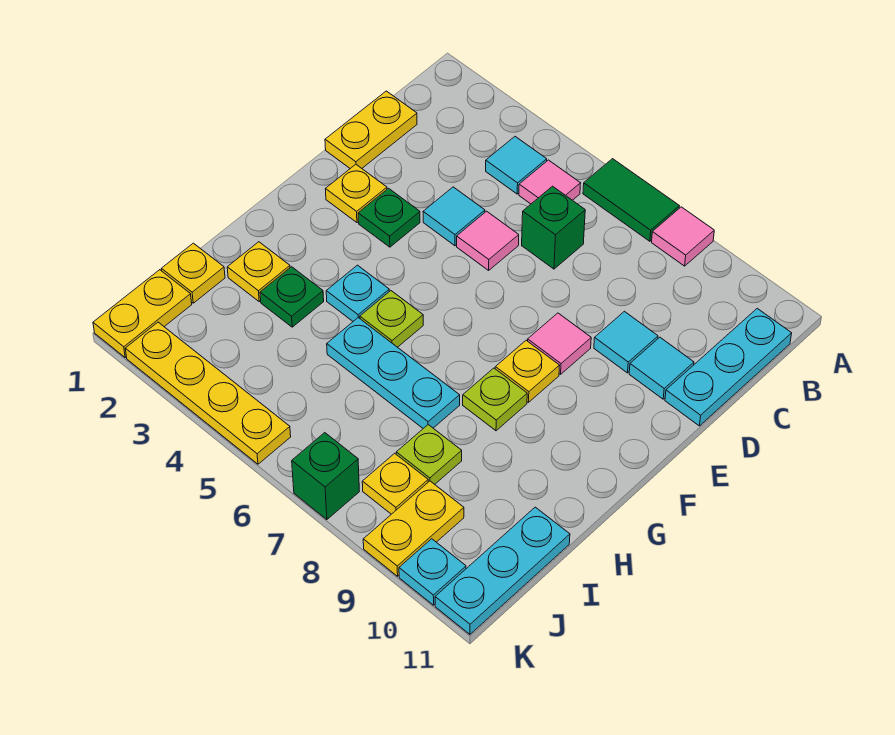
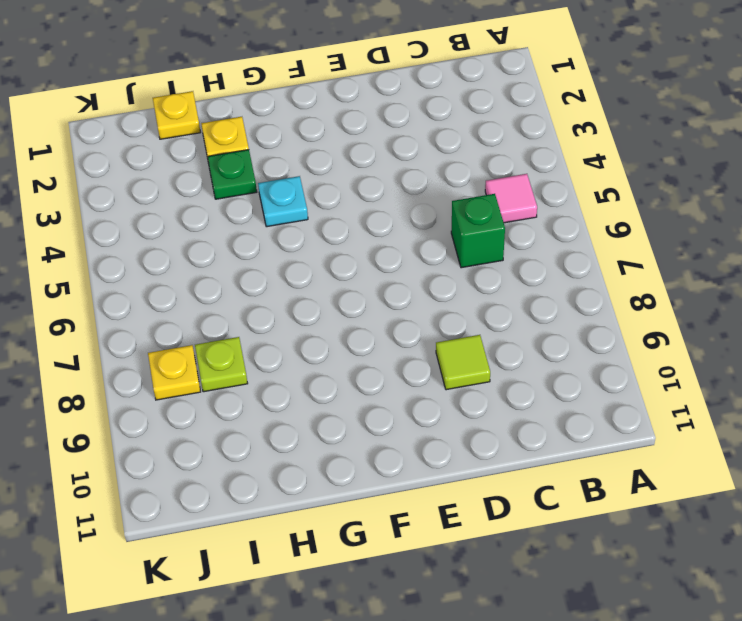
lime 1x1 tile [436,335,490,390] -> cyan 1x1 tile [594,311,658,373]
none -> green 1x2 tile [583,159,679,241]
none -> pink 1x1 tile [652,207,714,266]
none -> cyan 1x1 tile [486,137,547,194]
none -> cyan 1x3 plate [665,308,792,426]

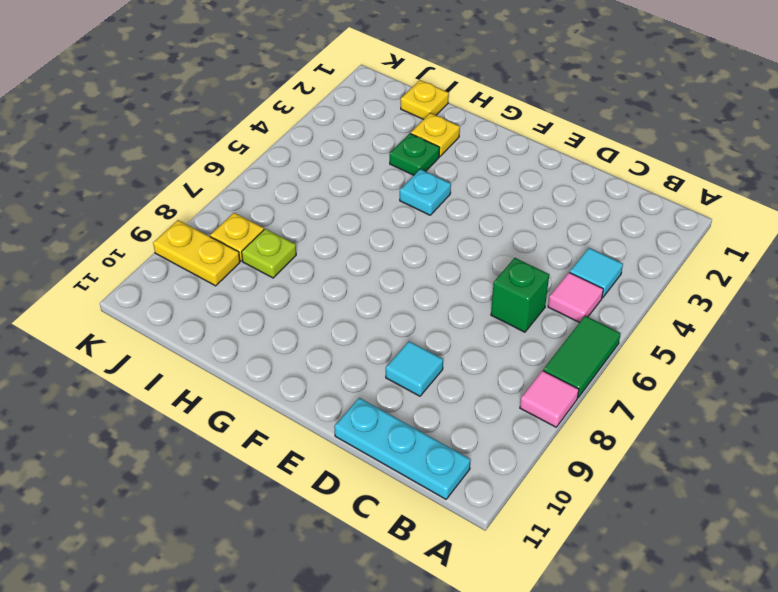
none -> yellow 1x2 plate [325,91,417,168]
none -> cyan 1x1 tile [423,187,485,246]
none -> pink 1x1 tile [457,211,519,270]
none -> cyan 1x1 tile [629,337,694,399]

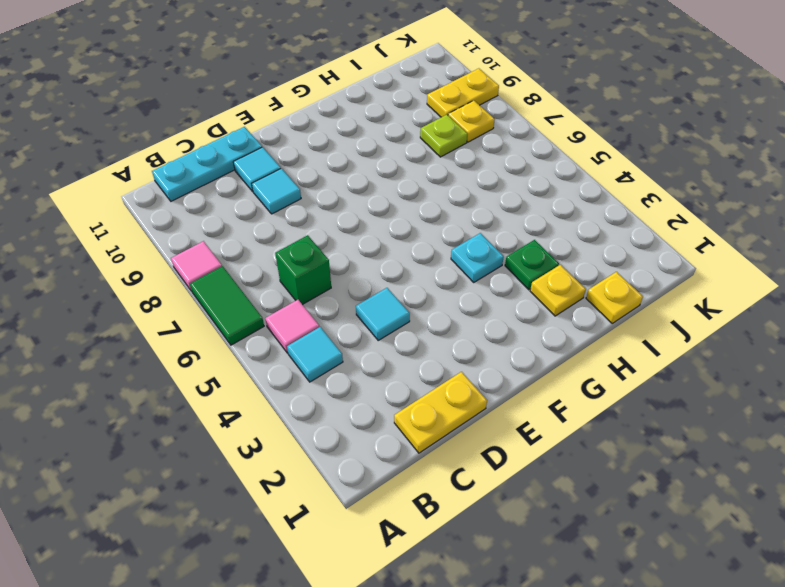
none -> pink 1x1 tile [457,211,519,270]
none -> yellow 1x1 plate [326,164,387,222]
none -> green 1x1 plate [358,188,420,247]
none -> pink 1x1 tile [528,313,591,374]

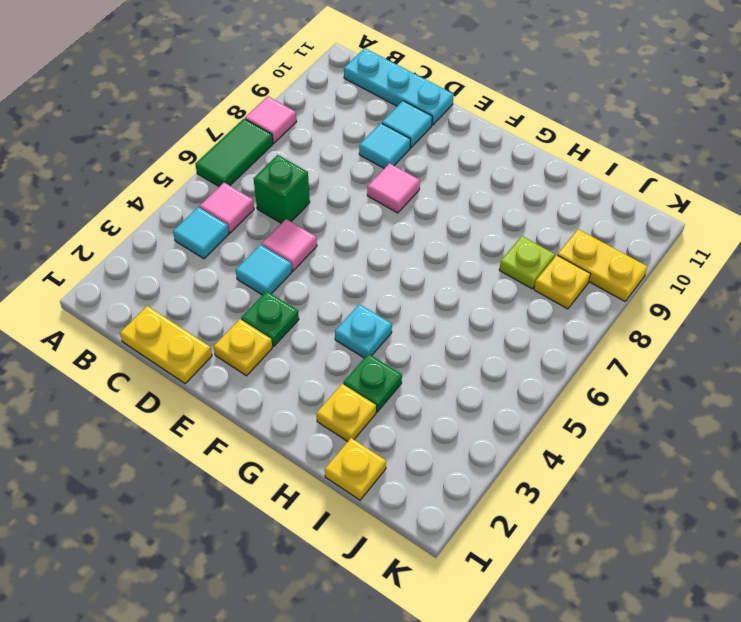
none -> yellow 1x1 plate [495,340,560,402]
none -> lime 1x1 plate [360,291,423,347]
none -> lime 1x1 plate [463,368,527,431]
none -> cyan 1x3 plate [327,318,460,428]

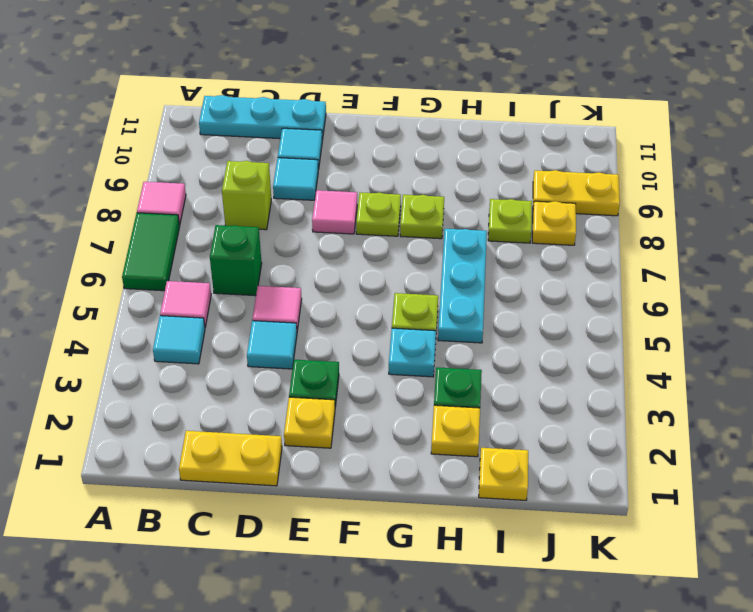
lime 1x1 brick [222,161,271,230] -> none
lime 1x1 plate [356,192,401,236] -> yellow 1x1 plate [495,340,560,402]
none -> cyan 1x3 plate [435,507,570,634]
none -> yellow 1x2 plate [93,270,192,357]
none -> yellow 1x4 plate [125,322,291,464]
none -> green 1x1 brick [292,433,359,520]

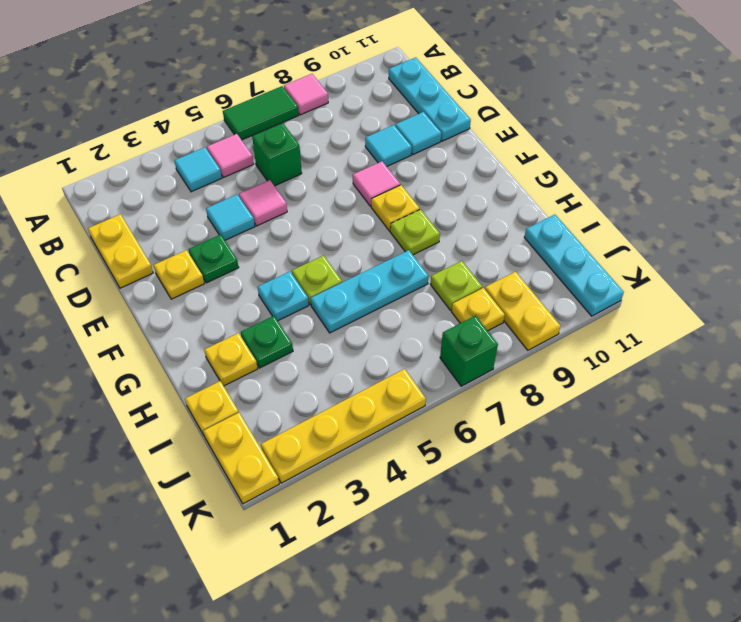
none -> cyan 1x1 plate [399,539,466,605]

